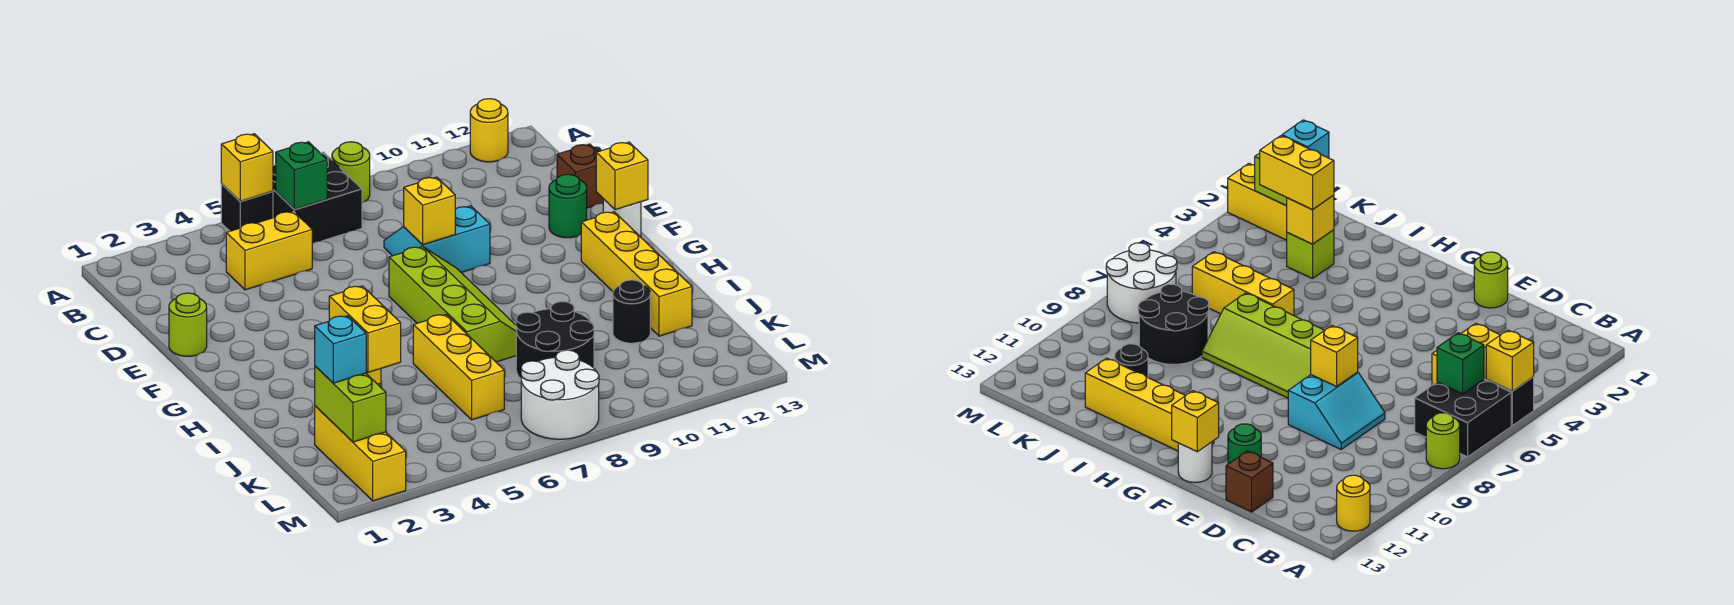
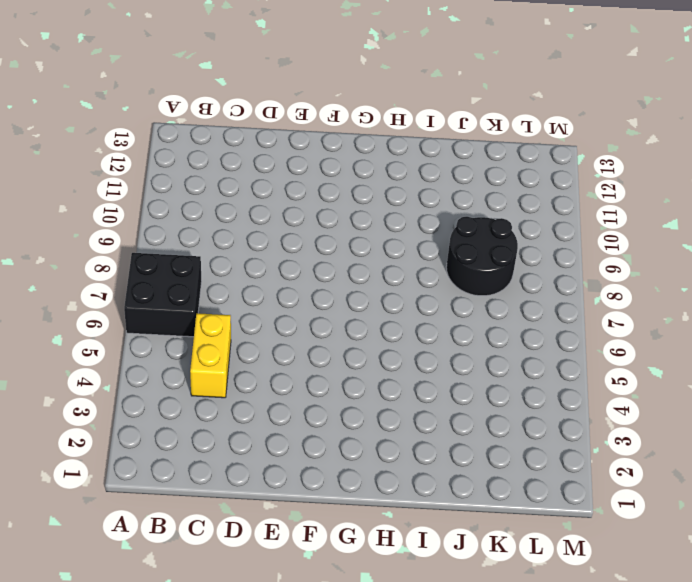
none -> black 1x1 brick [221,184,273,231]
none -> lime 1x1 round brick [332,142,370,203]
none -> yellow 1x1 round brick [470,99,508,162]

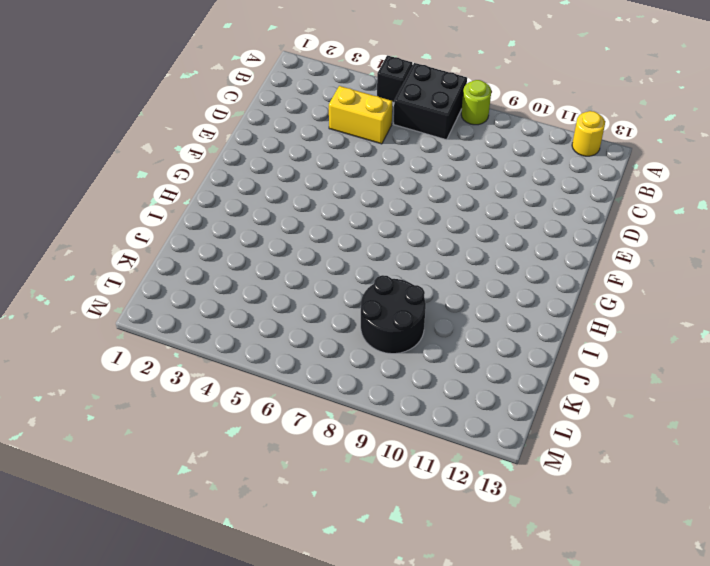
none -> cyan 2x2 slope [384,206,490,273]
none -> brown 1x1 brick [557,144,603,208]
none -> lime 1x1 round brick [169,293,207,356]

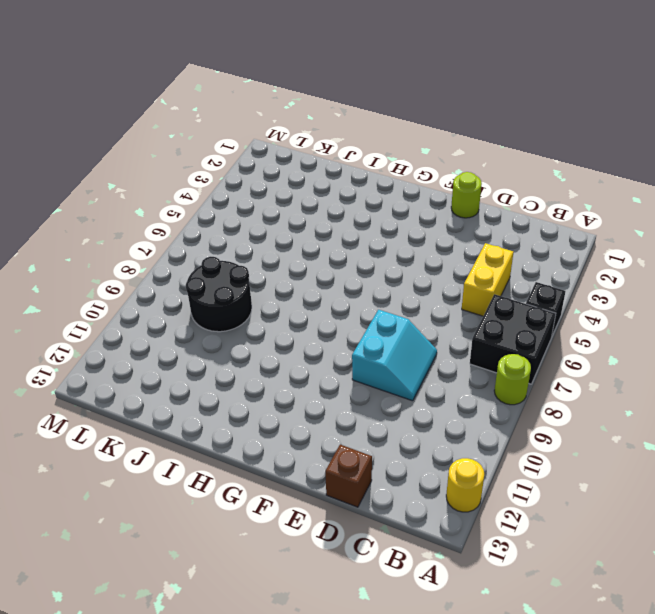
none -> green 1x1 round brick [549,174,587,238]
none -> lime 2x4 slope [389,246,517,362]
none -> white 1x1 round brick [603,199,641,237]

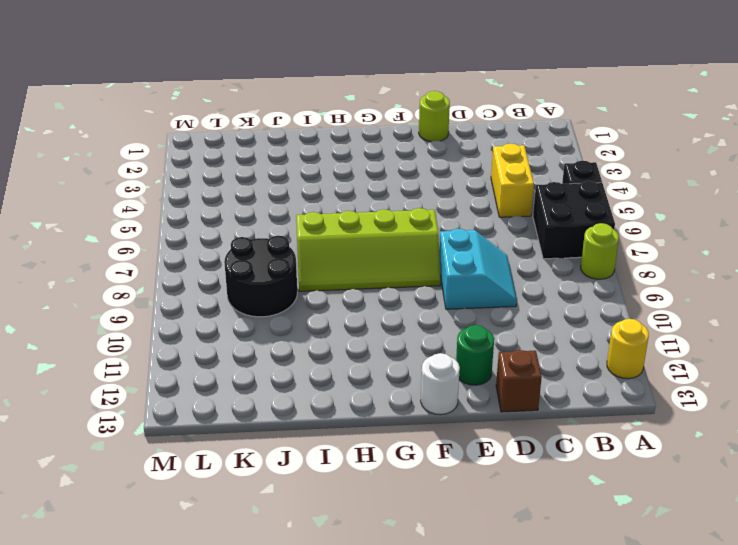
none -> yellow 1x4 brick [581,212,692,336]
none -> yellow 1x3 brick [413,314,504,420]
none -> lime 1x1 brick [1287,230,1334,279]

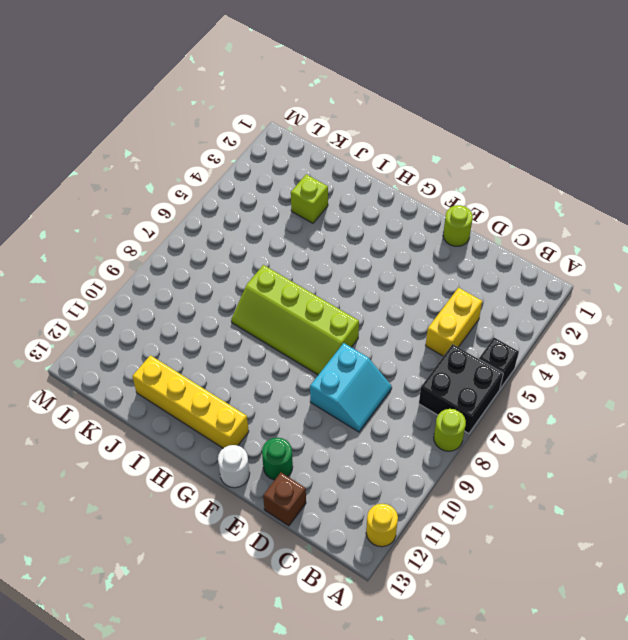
none -> yellow 1x3 brick [413,314,504,420]
none -> black 2x2 round brick [516,301,594,379]
none -> black 1x1 round brick [613,280,650,343]

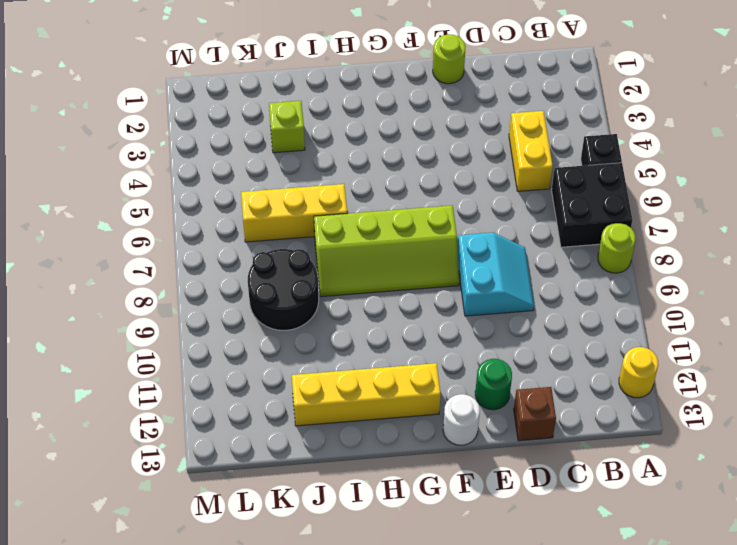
none -> black 1x1 round brick [613,280,650,343]
none -> yellow 1x3 brick [315,406,406,501]
none -> white 2x2 round brick [521,350,599,439]

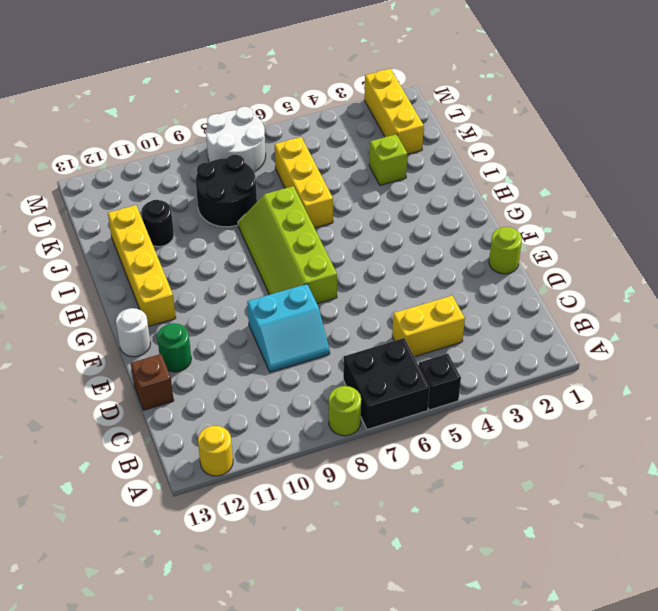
none -> yellow 1x1 brick [221,134,273,201]
none -> green 1x1 brick [276,142,327,209]
none -> yellow 1x1 brick [404,177,455,245]

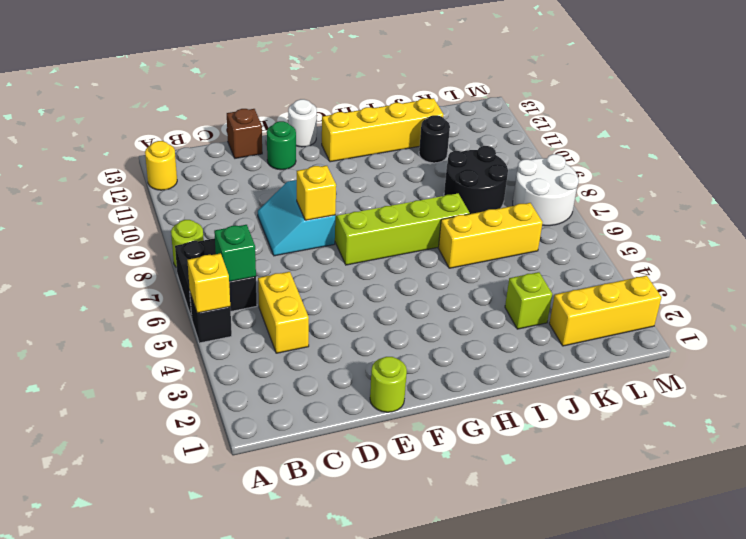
none -> yellow 1x1 brick [596,142,648,210]
none -> yellow 1x1 brick [1287,195,1334,244]
none -> lime 1x2 brick [315,366,386,442]

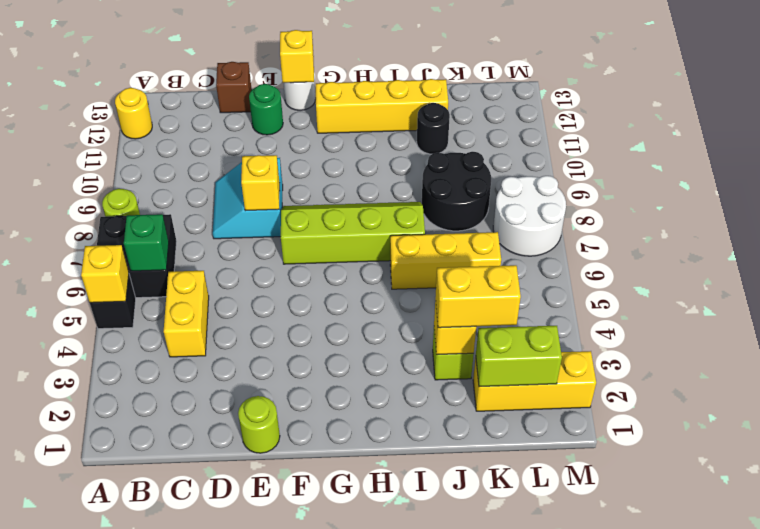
none -> cyan 1x1 brick [315,316,366,383]

